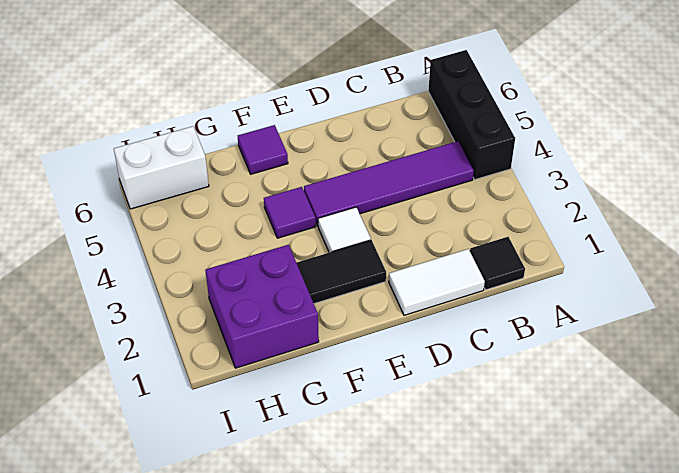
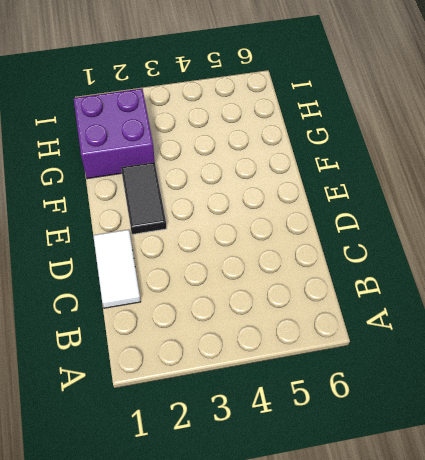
none -> black 1x3 brick [428,50,515,179]
none -> black 1x1 tile [470,237,525,290]

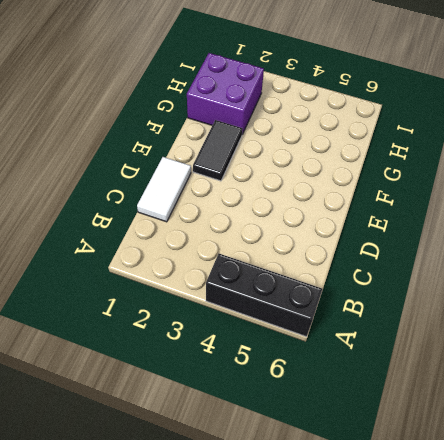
none -> black 1x1 tile [470,237,525,290]
none -> purple 1x4 tile [304,141,474,226]

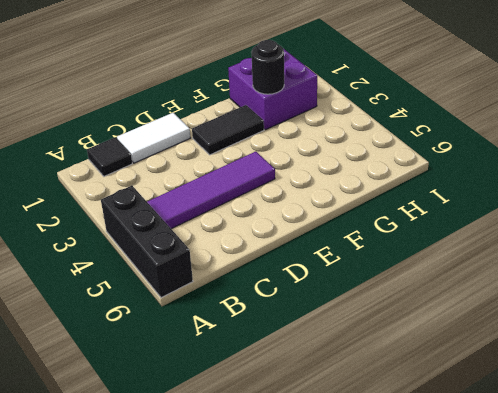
black 1x1 round brick [251,40,284,94] -> none
none -> white 1x1 tile [318,207,371,253]
none -> purple 1x1 tile [264,187,316,238]

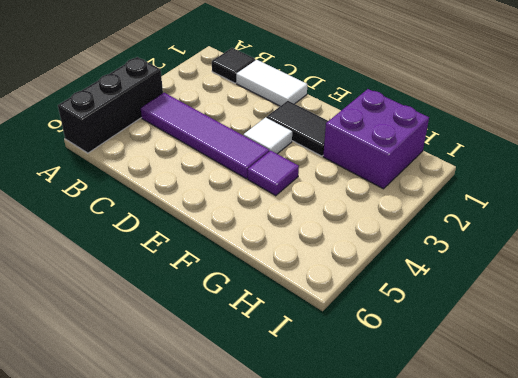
none -> purple 1x1 tile [238,125,288,174]
none -> white 1x2 brick [114,126,209,209]

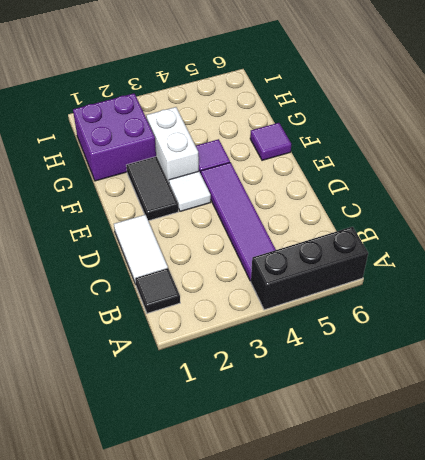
white 1x2 brick [146,107,199,182] -> white 1x2 brick moved to [114,126,209,209]

